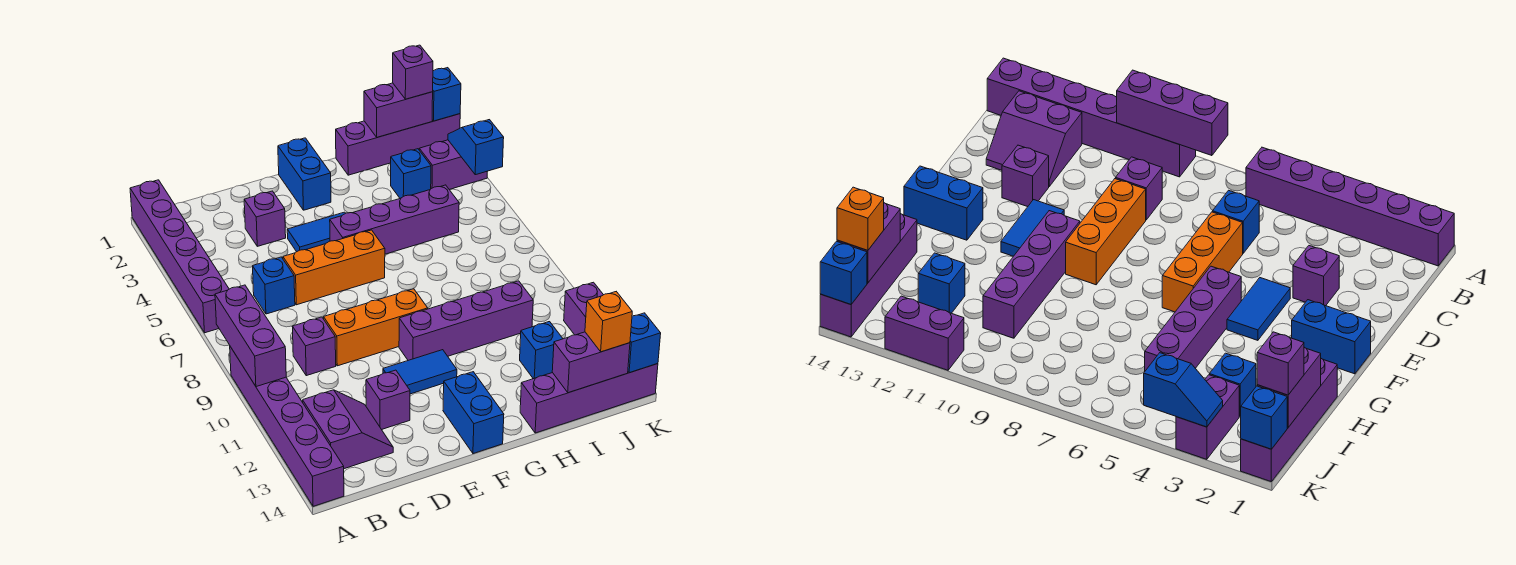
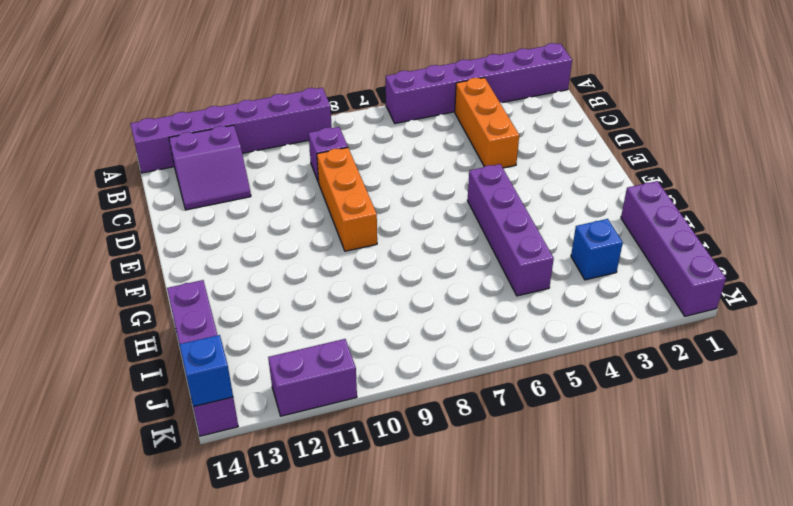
orange 1x3 brick [455,78,519,168] -> orange 1x3 brick moved to [283,230,385,305]
none -> blue 1x1 brick [253,257,295,314]
none -> purple 1x1 brick [244,191,286,246]
none -> purple 1x1 brick [366,370,410,430]

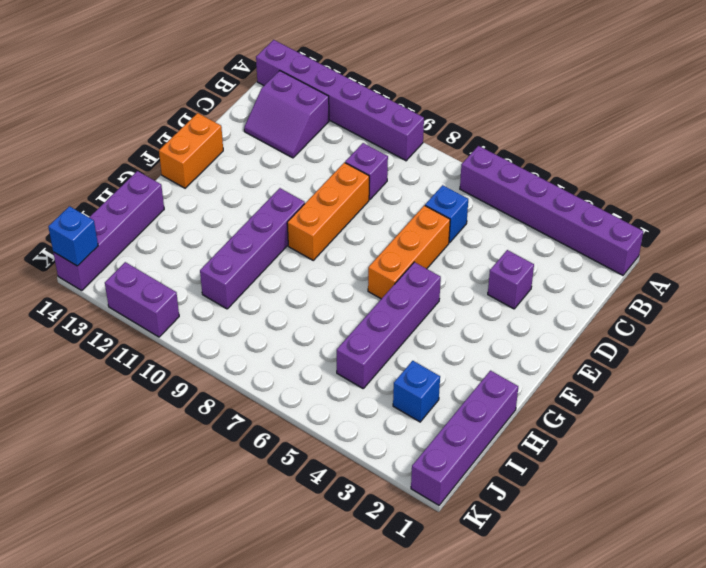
orange 1x2 brick [159,113,223,188] -> blue 1x2 brick [443,372,504,454]
none -> purple 1x1 brick [366,370,410,430]
none -> blue 1x2 tile [287,212,346,252]
none -> blue 1x2 tile [383,350,457,394]

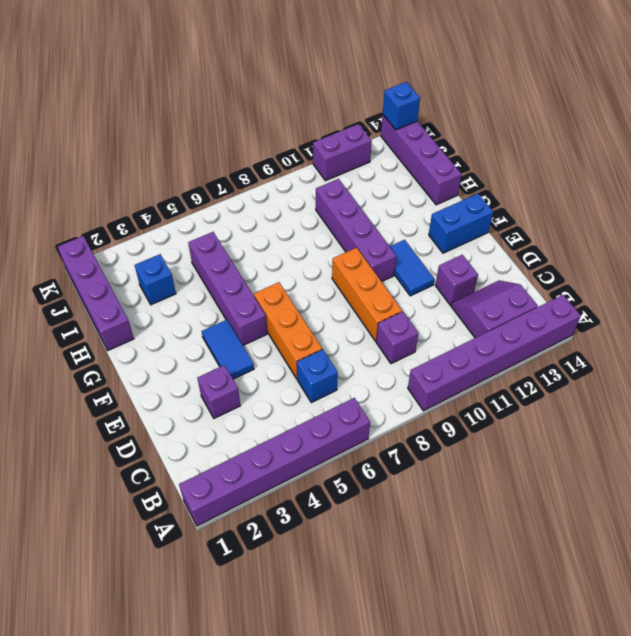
none -> blue 1x2 brick [278,138,331,210]
none -> blue 1x1 brick [520,322,563,379]
none -> purple 1x2 brick [419,140,487,190]

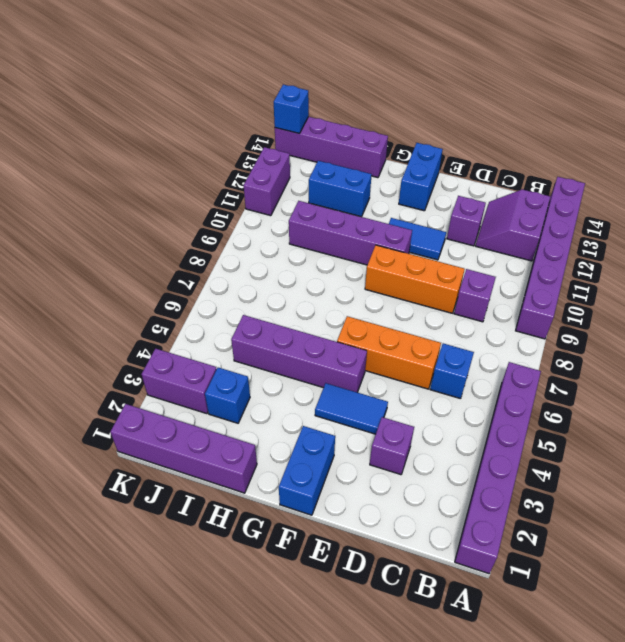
blue 1x2 brick [309,161,372,217] -> blue 1x1 brick [520,322,563,379]
none -> purple 1x3 brick [215,285,286,387]
none -> purple 1x2 brick [364,83,433,137]
none -> purple 1x2 brick [552,332,630,393]

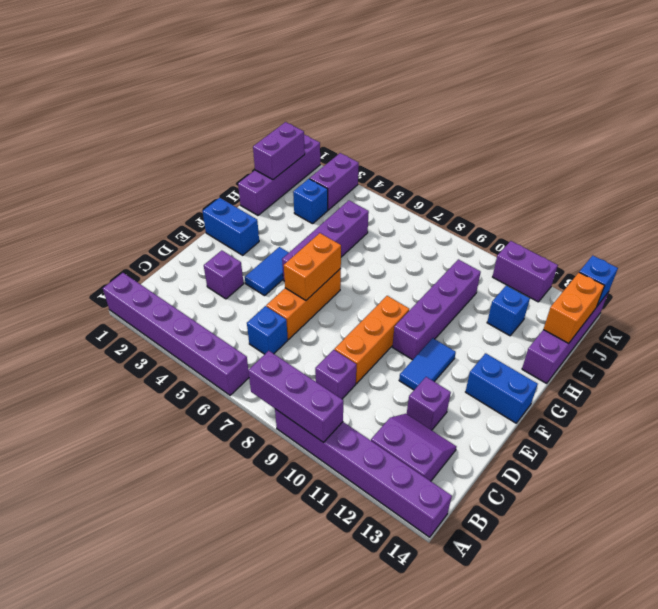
orange 1x2 brick [284,233,341,300] -> none
orange 1x2 brick [543,273,605,344] -> purple 1x2 brick [552,332,630,393]
none -> blue 1x1 brick [432,68,461,121]
none -> blue 1x2 slope [448,120,504,175]
none -> purple 1x1 brick [393,45,433,99]

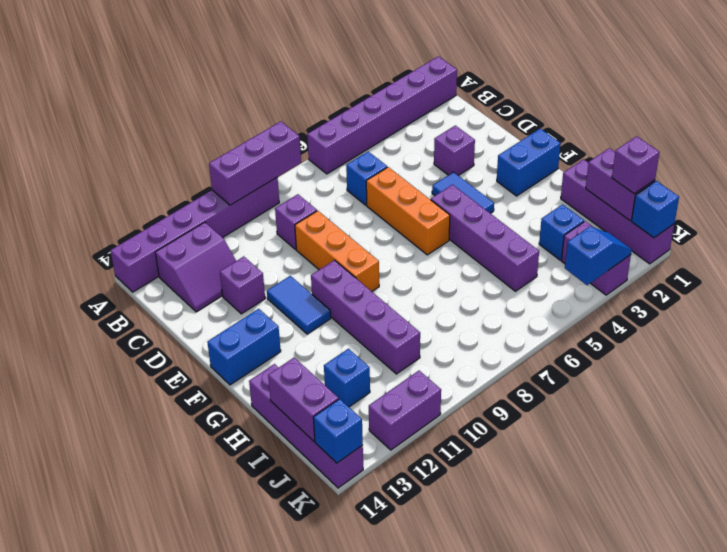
none -> orange 1x1 brick [585,292,632,352]

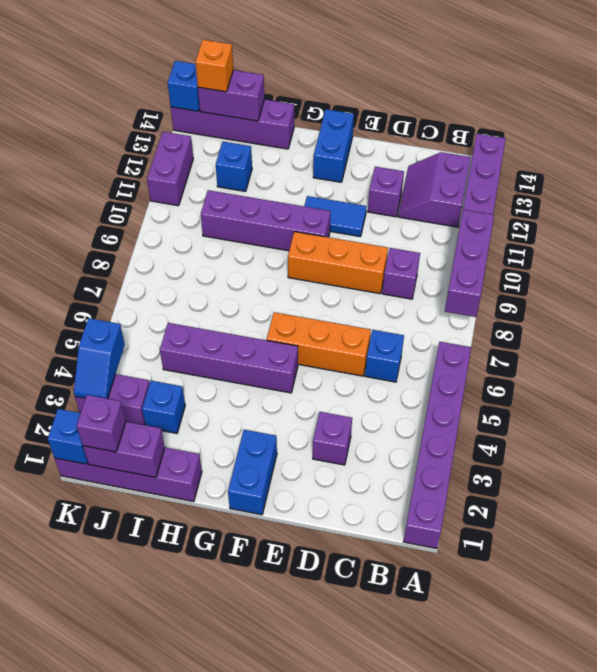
none -> blue 1x2 tile [287,212,346,252]

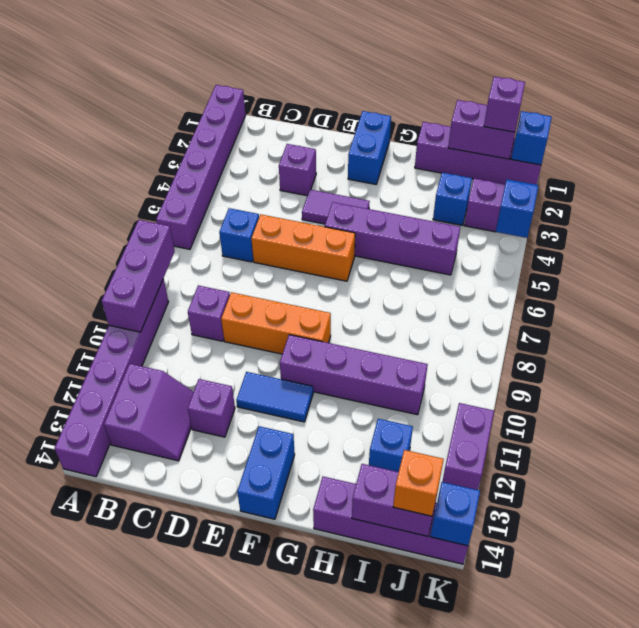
purple 1x2 tile [302,190,370,224] -> blue 1x2 tile [287,212,346,252]

